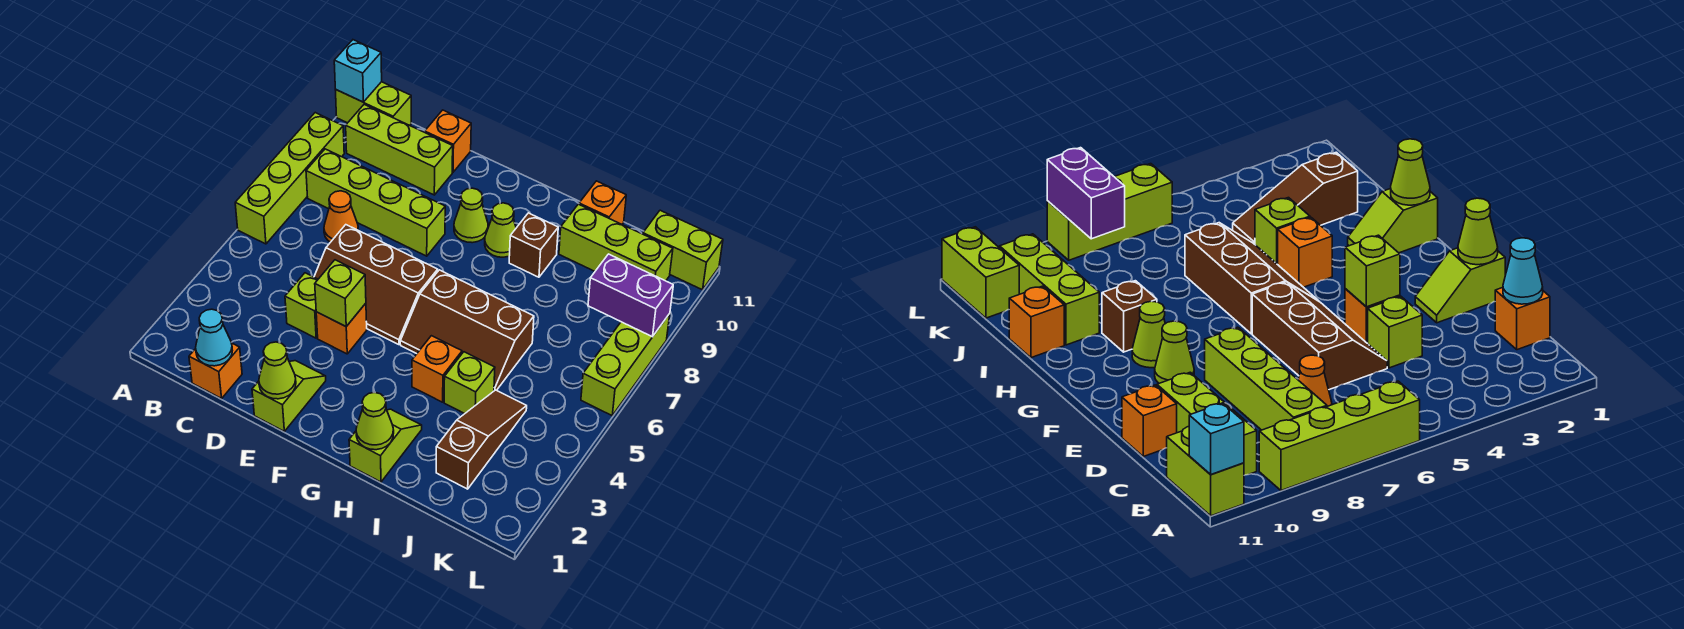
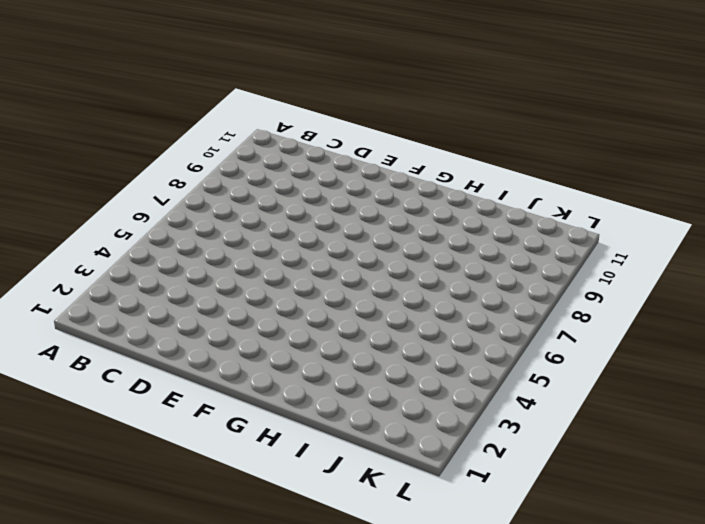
none -> lime 1x4 brick [235,113,344,244]
none -> lime 1x2 brick [335,82,411,125]
none -> lime 1x4 brick [306,149,445,256]

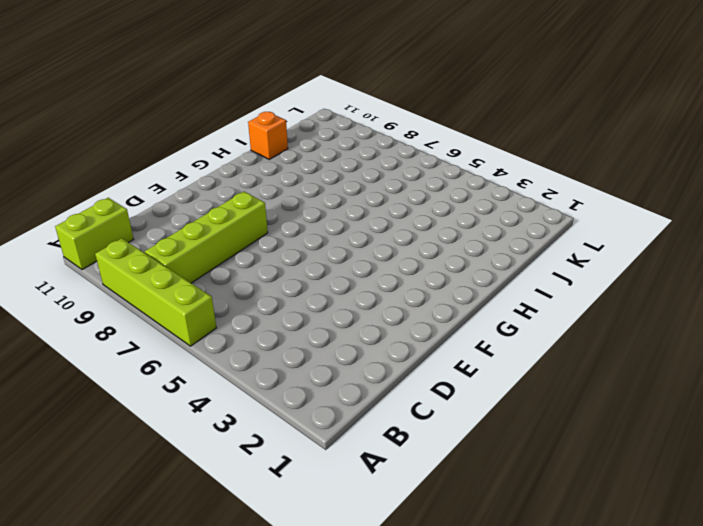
none -> lime 1x3 brick [346,104,453,195]
none -> orange 1x1 brick [189,343,242,398]
none -> orange 1x1 cone [324,191,358,242]

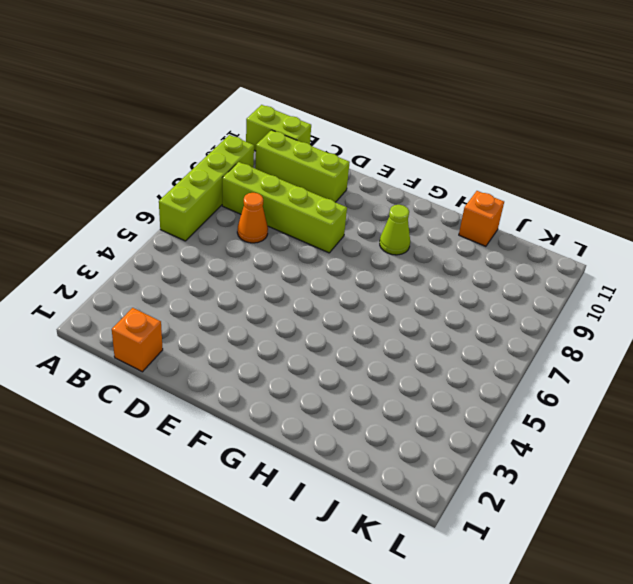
none -> lime 1x1 brick [285,273,318,338]
none -> brown 2x3 slope [314,225,438,345]
none -> orange 1x1 brick [425,110,471,172]

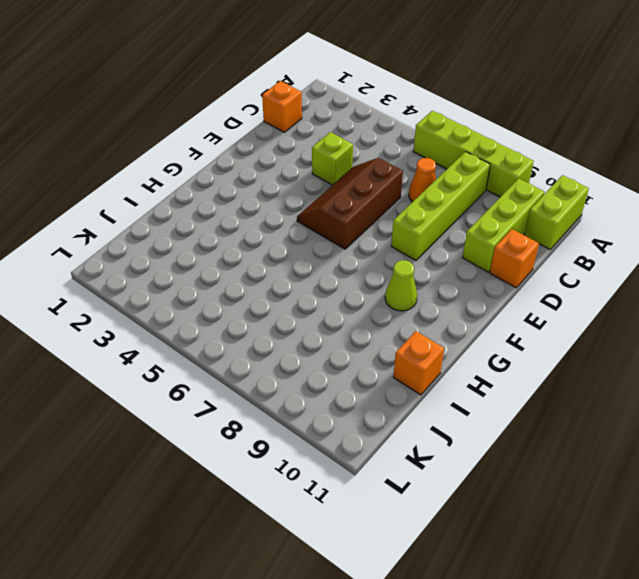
none -> lime 1x2 slope [252,361,326,431]
none -> orange 1x1 brick [316,303,367,354]
none -> lime 1x1 cone [454,188,488,243]

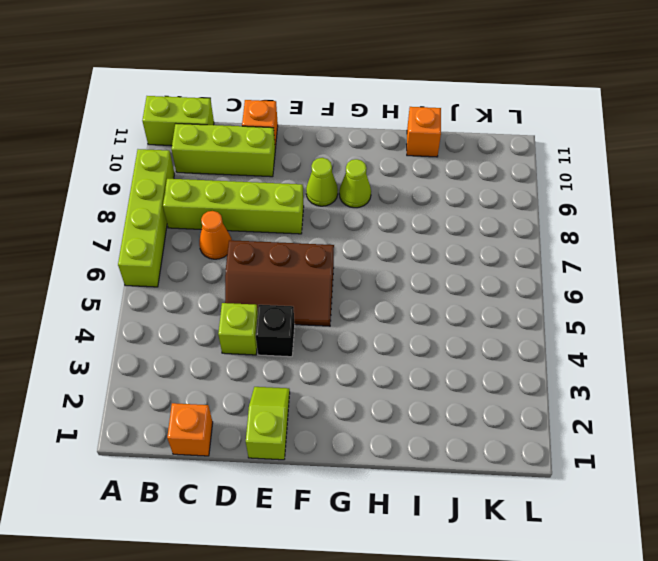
black 1x1 brick [256,305,295,357] -> orange 1x1 brick [316,303,367,354]
none -> brown 2x3 slope [400,270,534,391]
none -> lime 1x2 slope [349,409,422,482]
none -> orange 1x1 brick [412,336,462,402]

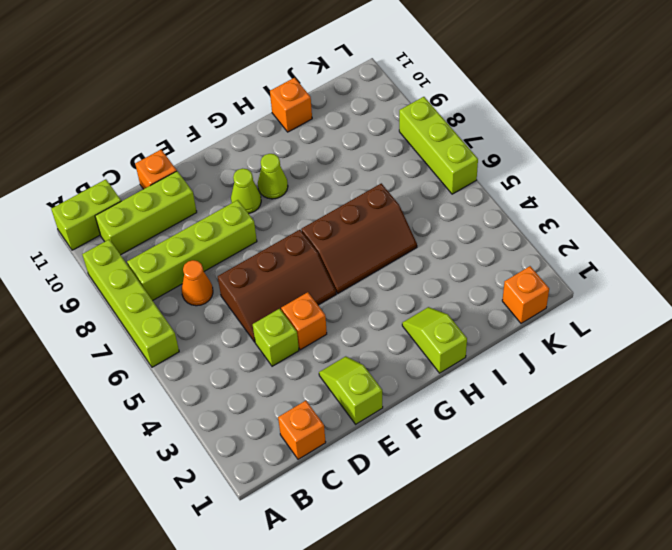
orange 1x1 brick [502,266,549,324] -> orange 1x1 brick moved to [412,336,462,402]
none -> brown 1x1 brick [509,213,558,277]
none -> lime 1x1 brick [444,352,495,414]
none -> lime 1x3 brick [559,204,673,281]

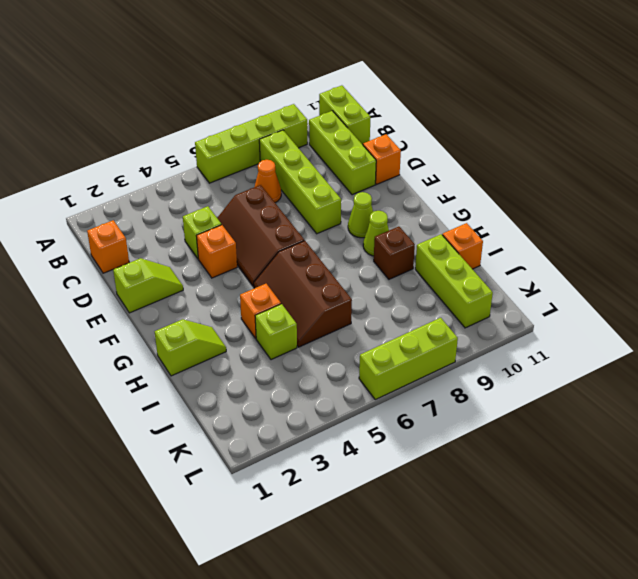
none -> brown 1x3 slope [436,390,527,489]
none -> lime 1x2 brick [643,210,723,290]
none -> cyan 1x1 brick [334,40,382,102]

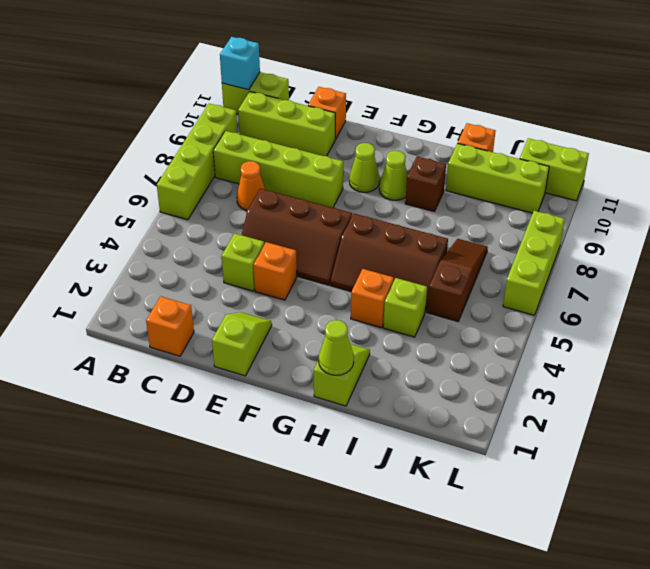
brown 1x3 slope [427,239,488,321] -> brown 1x3 slope moved to [436,390,527,489]
none -> cyan 1x1 cone [196,309,232,366]
none -> lime 1x1 cone [259,342,296,399]
none -> lime 1x1 brick [315,260,366,326]

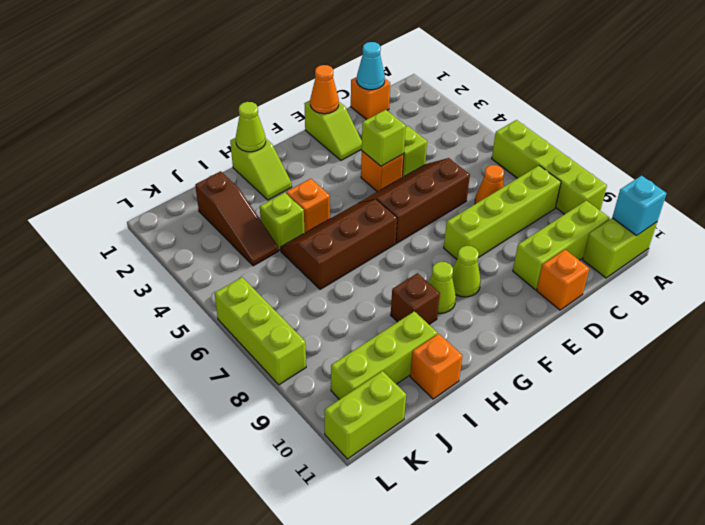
orange 1x1 cone [310,65,339,114] -> lime 1x1 cone [259,342,296,399]
none -> purple 1x2 brick [588,254,673,337]

